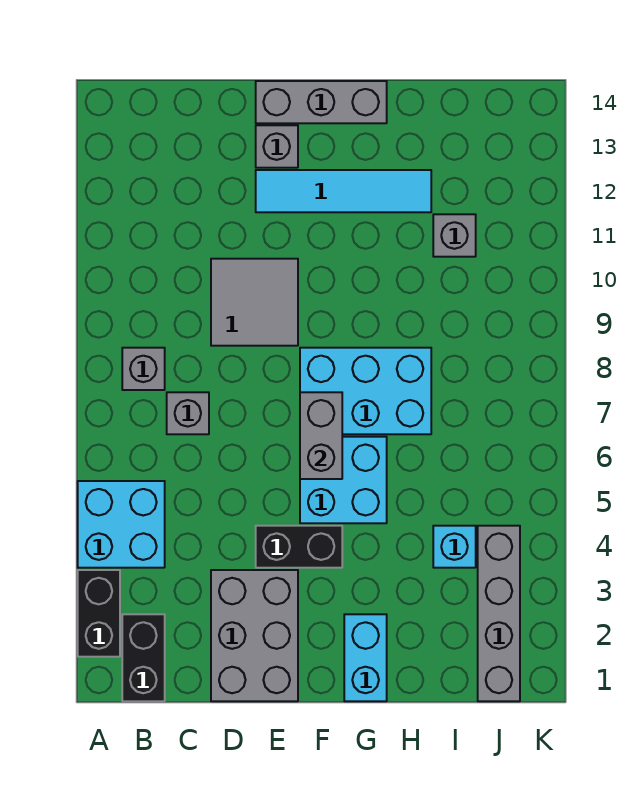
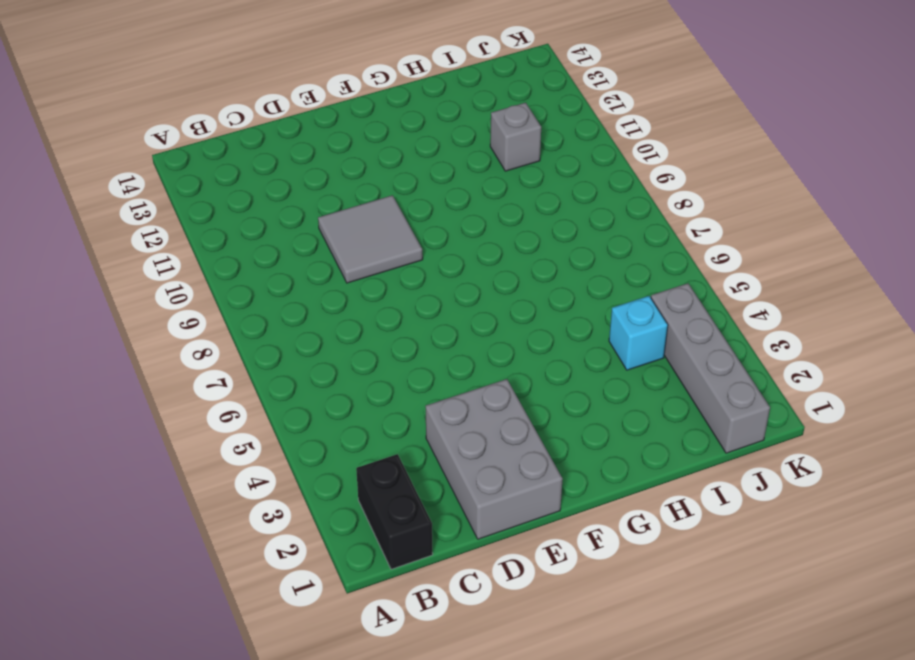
none -> black 1x2 brick [78,570,120,657]
none -> cyan 2x2 brick [78,481,165,568]
none -> grey 1x1 brick [122,348,165,390]

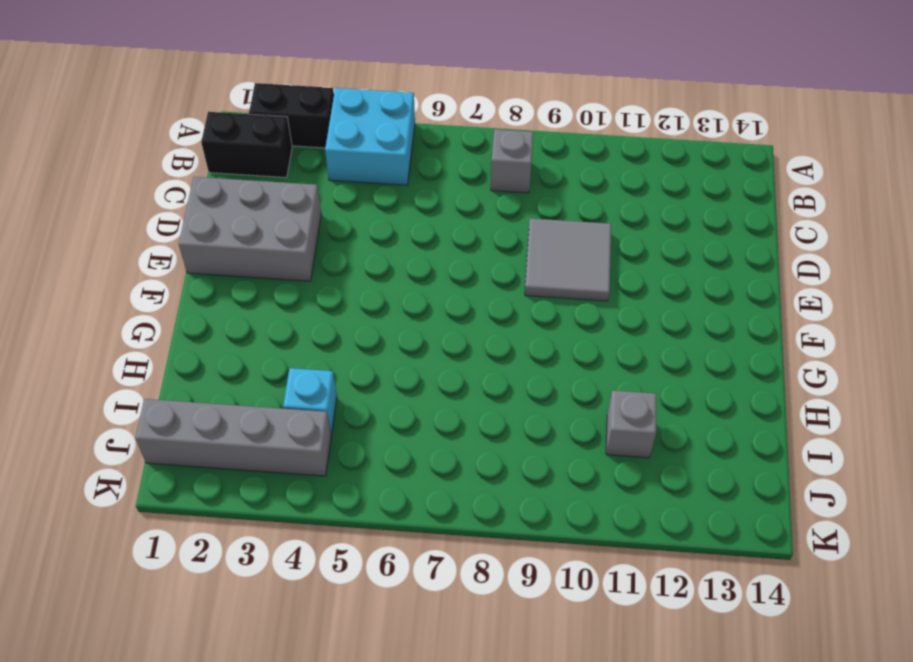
none -> grey 1x1 brick [167,392,209,434]
none -> black 1x2 brick [256,526,342,568]
none -> cyan 1x4 tile [256,170,431,212]

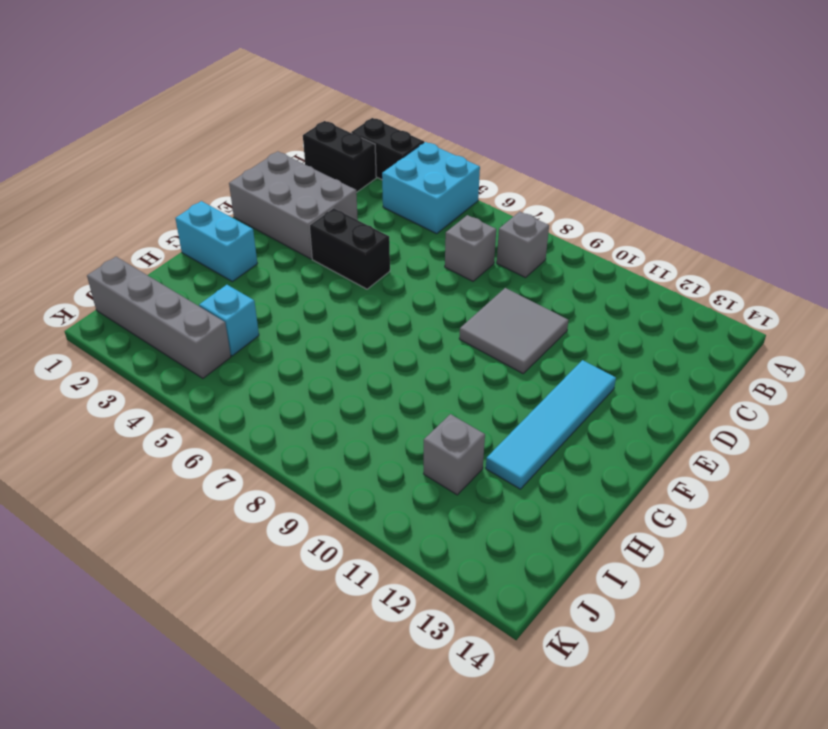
black 1x2 brick [310,208,390,289] -> black 1x2 brick turned to [256,526,342,568]
none -> grey 1x1 brick [256,125,298,168]
none -> grey 1x3 brick [256,81,387,123]
none -> cyan 2x2 brick [300,437,387,523]

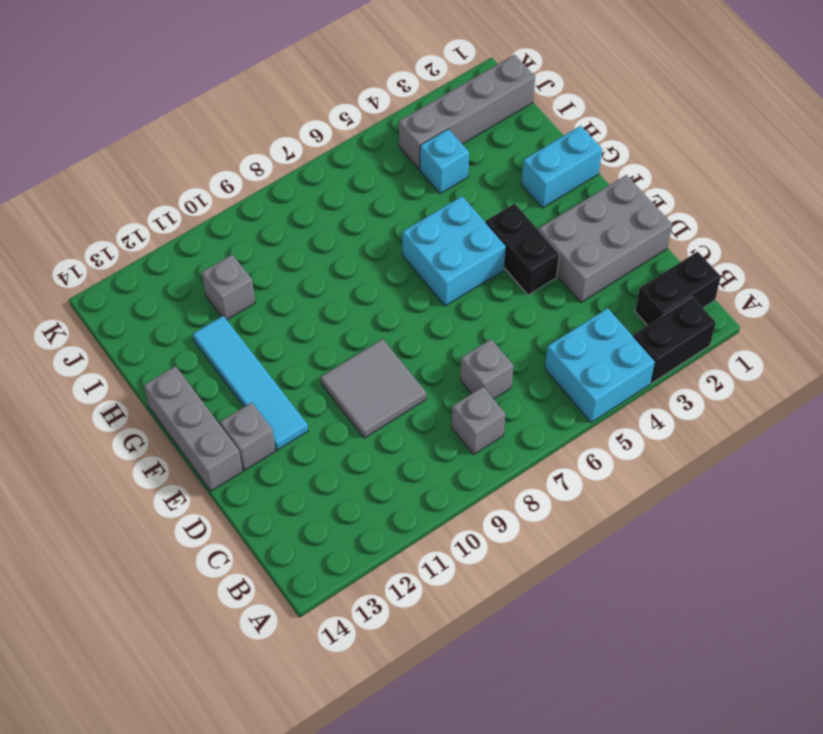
none -> cyan 2x3 brick [300,348,431,434]
none -> grey 1x2 brick [300,392,342,479]

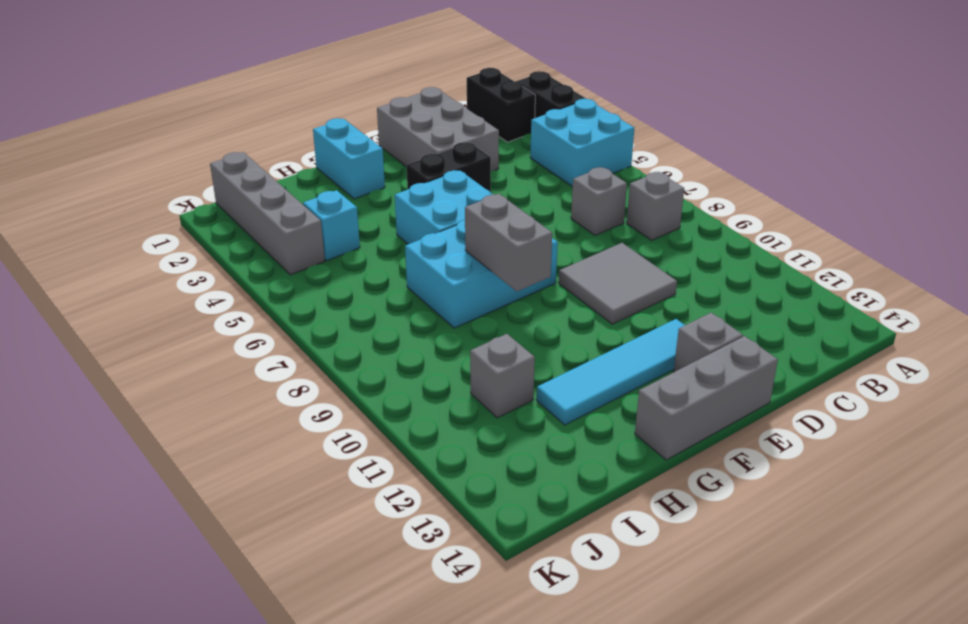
grey 1x2 brick [465,194,552,291] -> grey 1x2 brick moved to [300,392,342,479]

